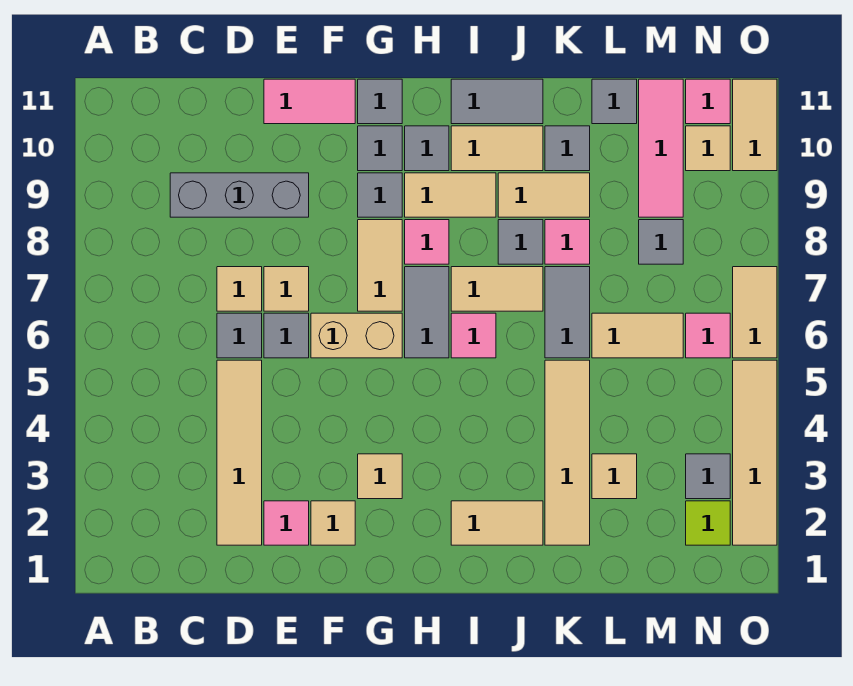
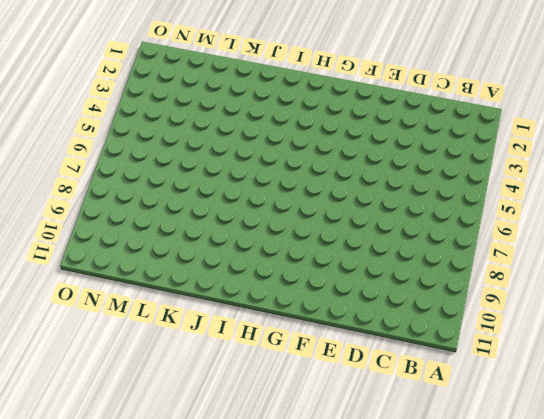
none -> grey 1x3 brick [170,173,309,217]
none -> tan 1x4 tile [217,360,262,545]
none -> grey 1x1 tile [217,313,262,358]
none -> tan 1x1 tile [217,267,262,311]

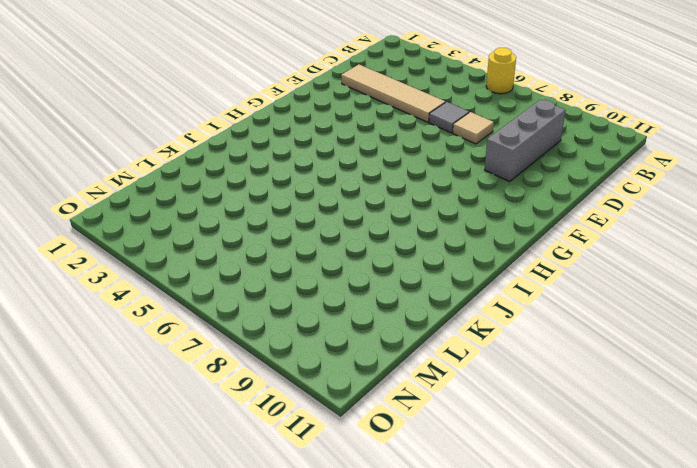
yellow 1x1 round brick [486,48,516,94] -> none
none -> pink 1x1 tile [264,501,309,545]
none -> grey 1x1 tile [264,313,309,358]
none -> tan 1x1 tile [264,267,309,311]
none -> pink 1x2 tile [264,79,355,124]

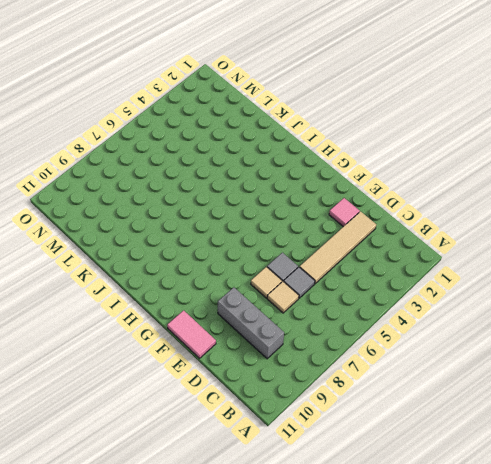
none -> tan 1x1 tile [311,501,355,545]
none -> tan 1x2 brick [311,313,402,358]
none -> tan 1x1 tile [358,454,402,499]
none -> tan 1x2 tile [358,220,402,311]

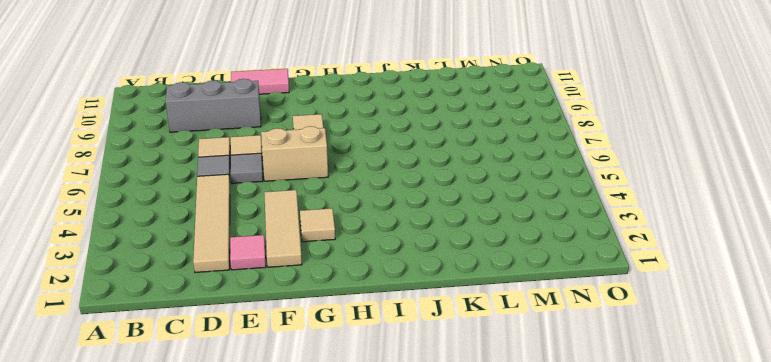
tan 1x3 tile [264,190,302,267] -> tan 1x1 tile [311,501,355,545]
none -> grey 1x1 tile [358,173,402,217]
none -> grey 1x1 tile [358,126,402,171]
none -> grey 1x1 tile [358,79,402,124]
none -> grey 1x2 tile [405,267,449,358]

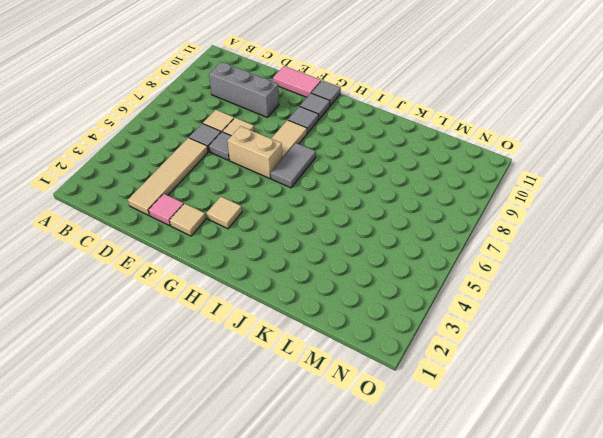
none -> pink 1x1 tile [405,220,449,264]
none -> tan 1x2 tile [405,173,496,217]
none -> grey 1x1 tile [405,126,449,171]
none -> tan 1x2 tile [451,501,543,545]

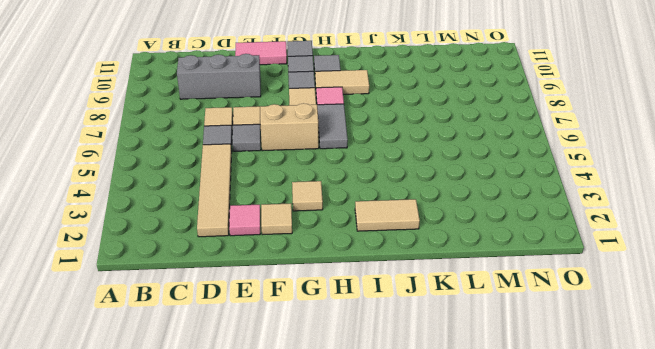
none -> pink 1x1 tile [451,313,496,358]
none -> tan 1x2 tile [451,267,543,311]
none -> tan 1x2 tile [451,126,543,171]
none -> grey 1x2 tile [451,79,543,124]

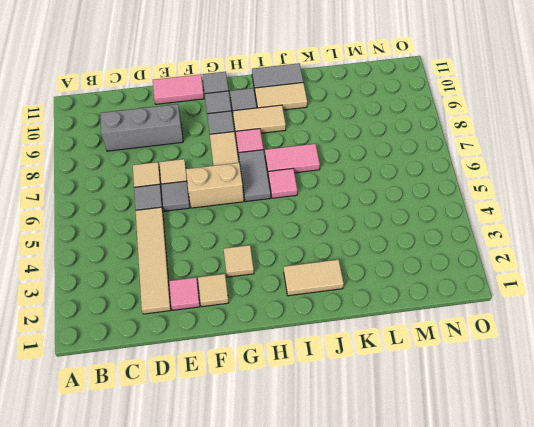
pink 1x2 tile [265,144,320,173] -> tan 1x2 tile [451,267,543,311]
none -> grey 1x1 tile [498,220,543,264]
none -> tan 1x2 tile [498,173,590,217]
none -> tan 1x4 tile [545,360,590,545]
none -> grey 1x2 tile [545,267,590,358]

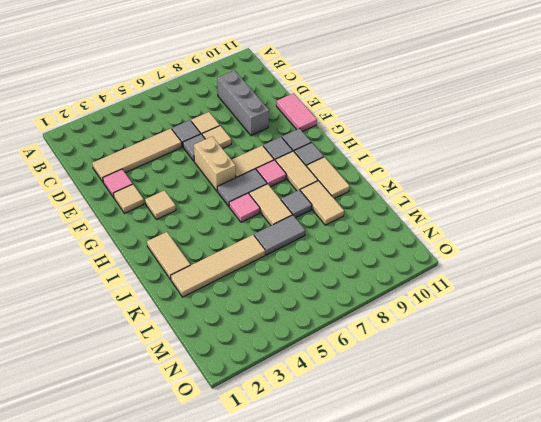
none -> grey 1x1 tile [358,79,402,124]
none -> grey 1x2 tile [451,79,543,124]
none -> pink 1x1 tile [545,220,590,264]
none -> grey 1x1 tile [545,126,590,171]

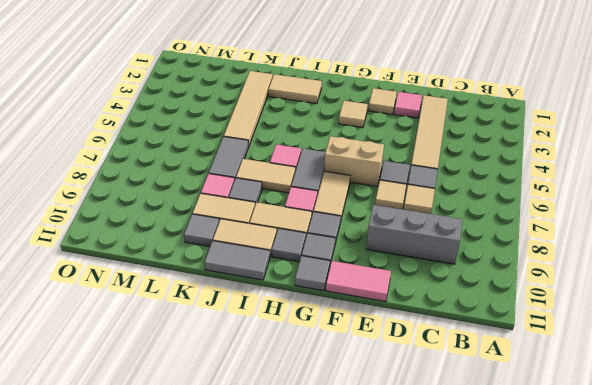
none -> tan 1x1 tile [592,454,637,499]
none -> tan 1x2 tile [592,313,683,358]
none -> grey 1x1 tile [592,79,637,124]
none -> grey 1x1 tile [639,220,683,264]

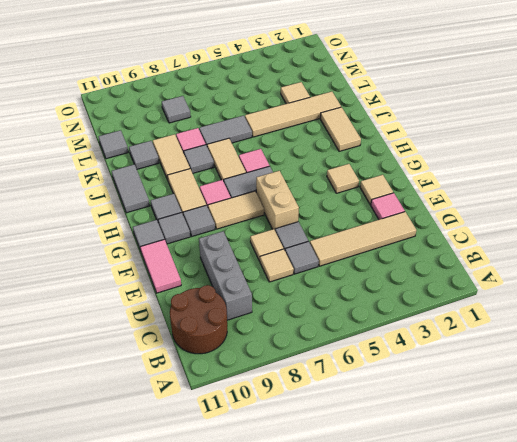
brown 2x2 round brick [170,285,227,354] -> none
none -> tan 1x2 tile [451,126,543,171]
none -> tan 1x2 tile [592,313,683,358]
none -> pink 1x3 tile [639,79,683,217]
none -> lime 1x1 tile [686,501,730,545]

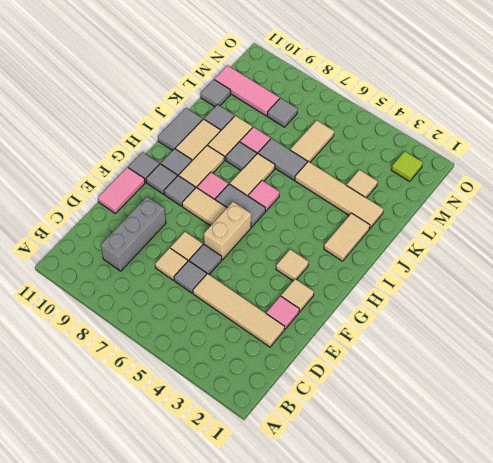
none -> grey 1x1 tile [686,454,730,499]
none -> pink 1x1 tile [686,313,730,358]
none -> tan 1x1 tile [686,126,730,171]
none -> pink 1x1 tile [686,79,730,124]

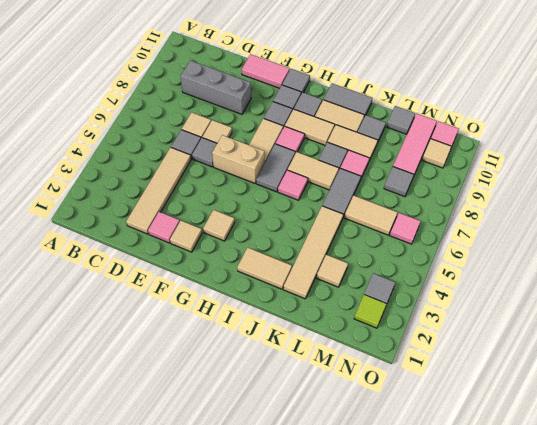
none -> tan 1x4 tile [733,360,777,545]
none -> tan 1x2 tile [733,267,777,358]
none -> tan 1x2 tile [733,79,777,171]

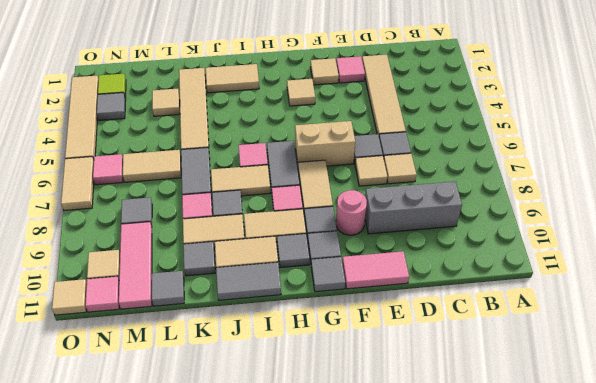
pink 1x1 round brick [336,190,367,235] -> none
tan 1x1 tile [52,279,87,315] -> tan 1x2 tile [733,79,777,171]

